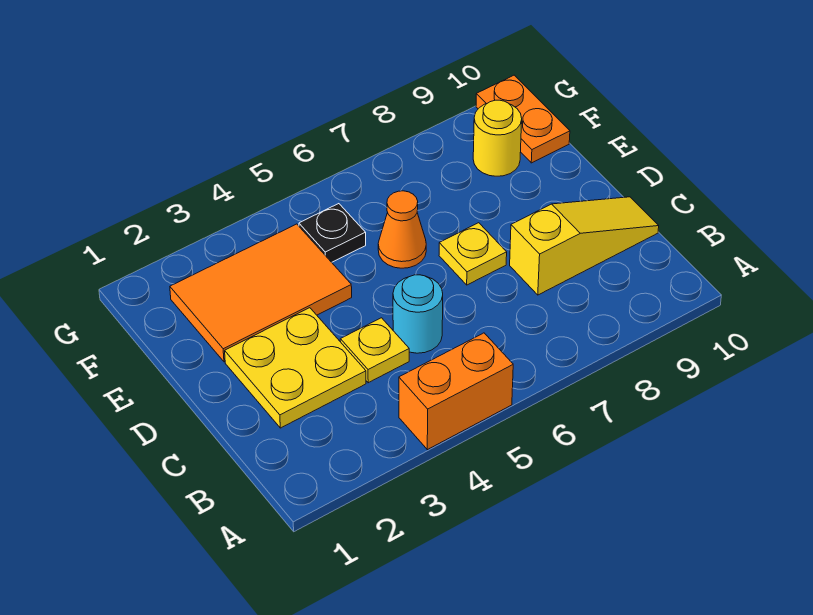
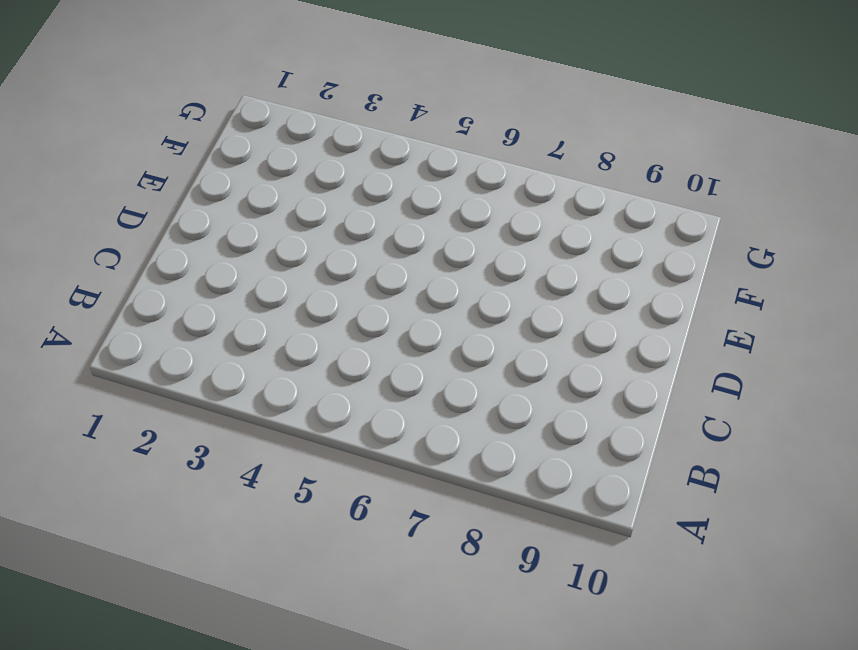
none -> orange 1x2 brick [399,333,513,450]
none -> yellow 2x2 plate [225,308,366,428]

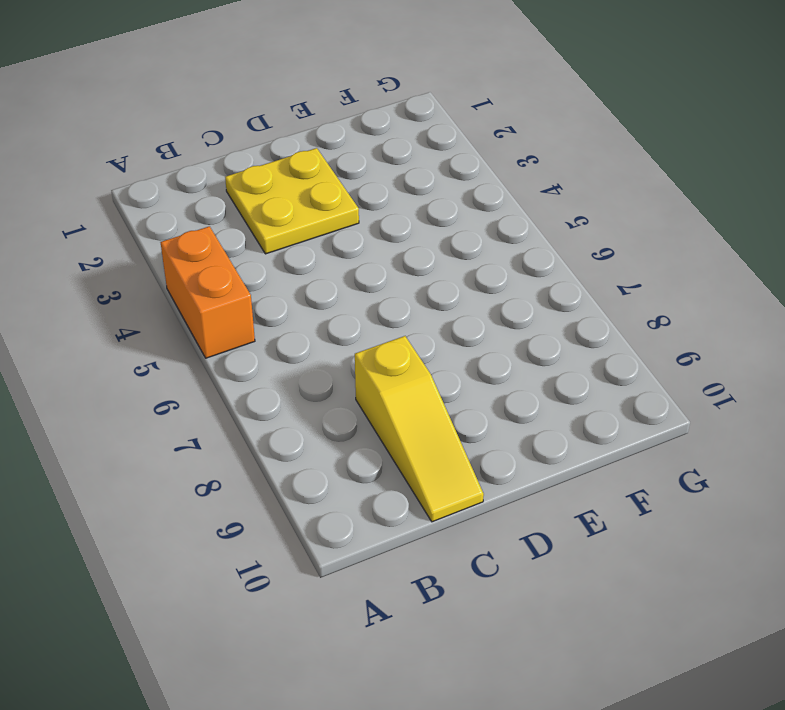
none -> yellow 1x1 plate [340,318,409,383]
none -> cyan 1x1 round brick [393,275,443,353]

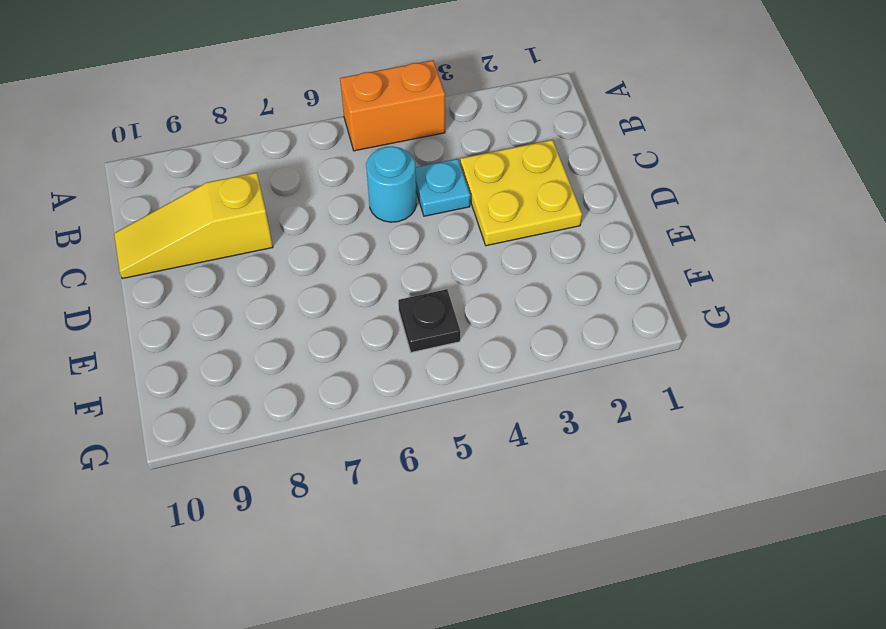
cyan 1x1 plate [415,159,470,216] -> yellow 1x1 plate [340,318,409,383]
none -> yellow 1x1 plate [439,223,507,285]
none -> orange 2x3 tile [170,224,352,362]

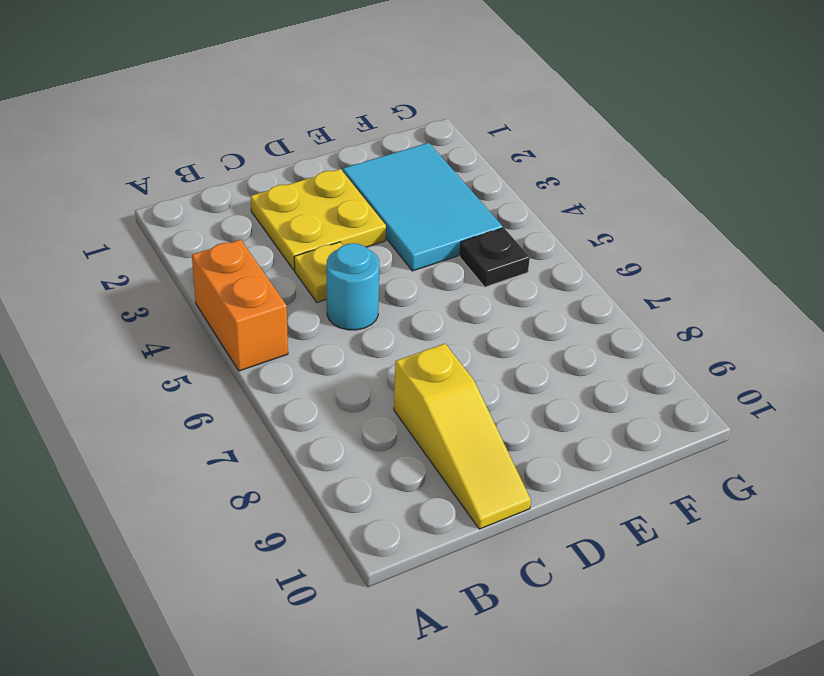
cyan 2x3 tile [343,143,503,271] -> orange 2x3 tile [170,224,352,362]
none -> yellow 1x1 plate [439,223,507,285]
none -> orange 1x1 cone [378,191,426,268]

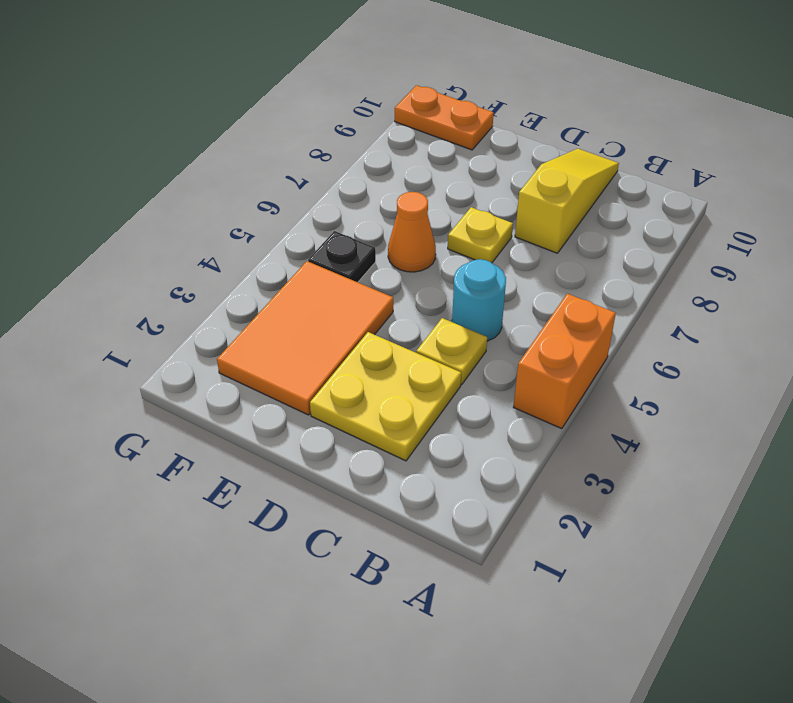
none -> yellow 1x1 round brick [473,100,522,176]

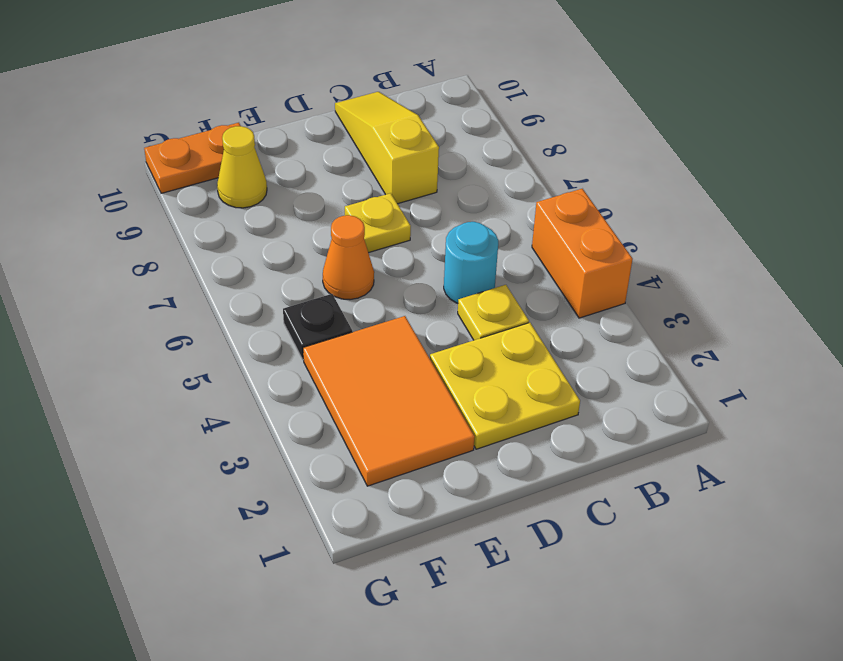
yellow 1x1 cone [217,126,267,208] -> yellow 1x1 round brick [473,100,522,176]

